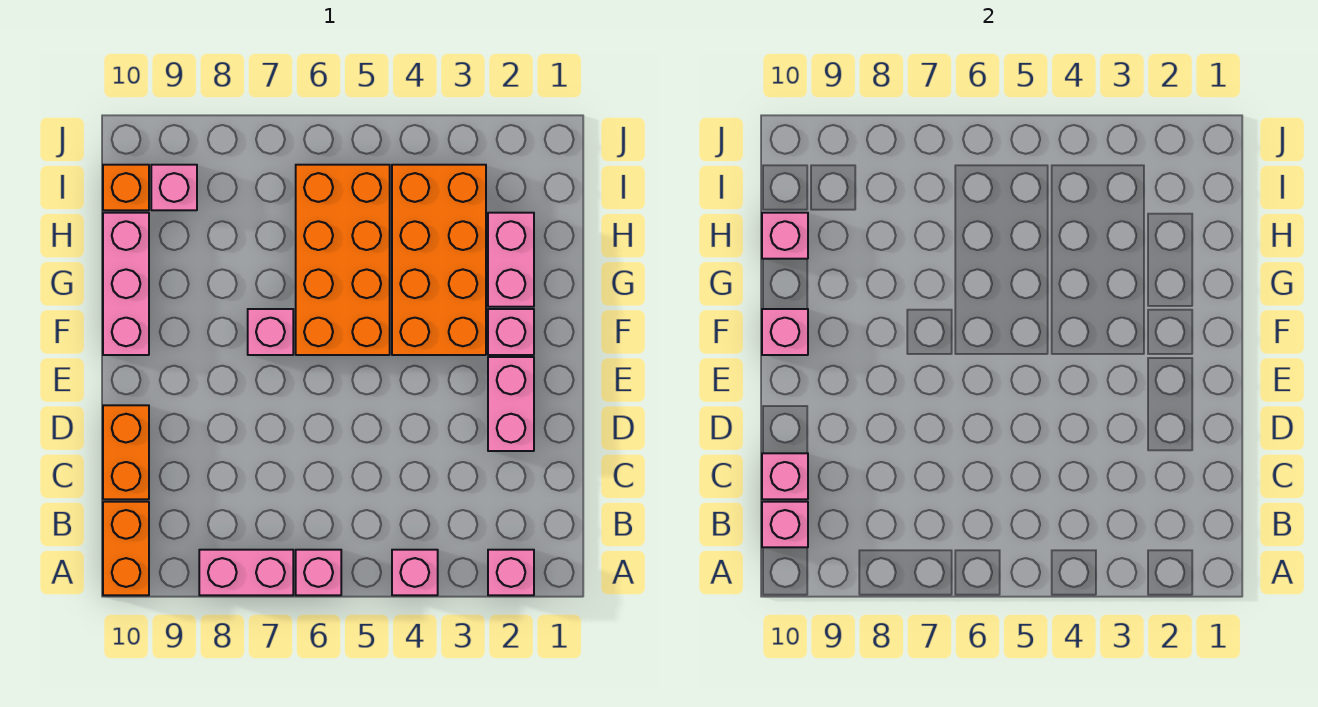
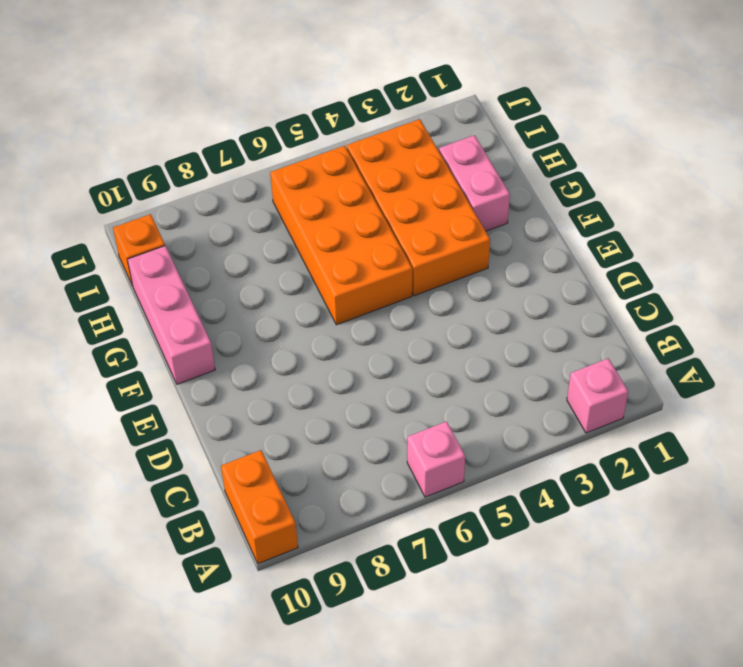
none -> pink 1x1 brick [392,550,438,595]
none -> pink 1x2 brick [199,550,293,595]
none -> orange 1x2 brick [103,405,149,499]

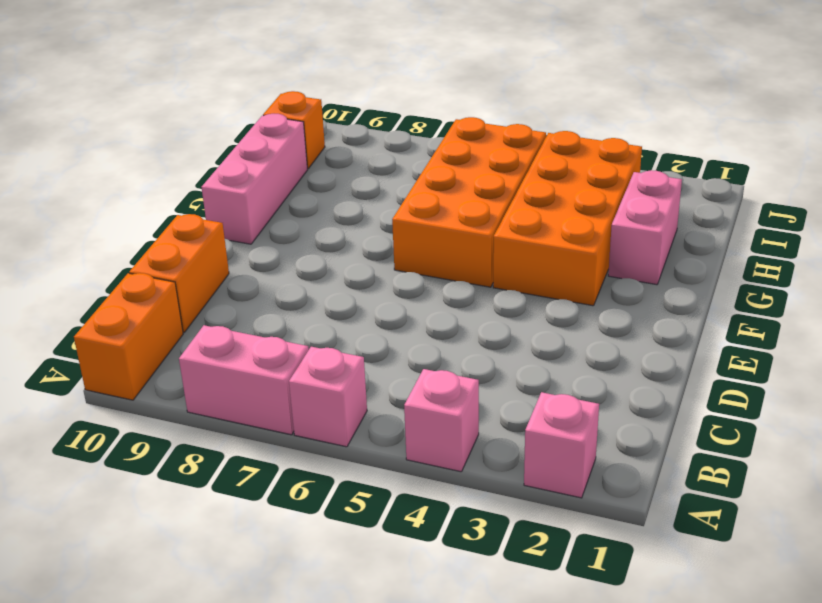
none -> pink 1x2 brick [488,357,534,451]
none -> pink 1x1 brick [488,309,534,355]
none -> pink 1x1 brick [248,309,293,355]

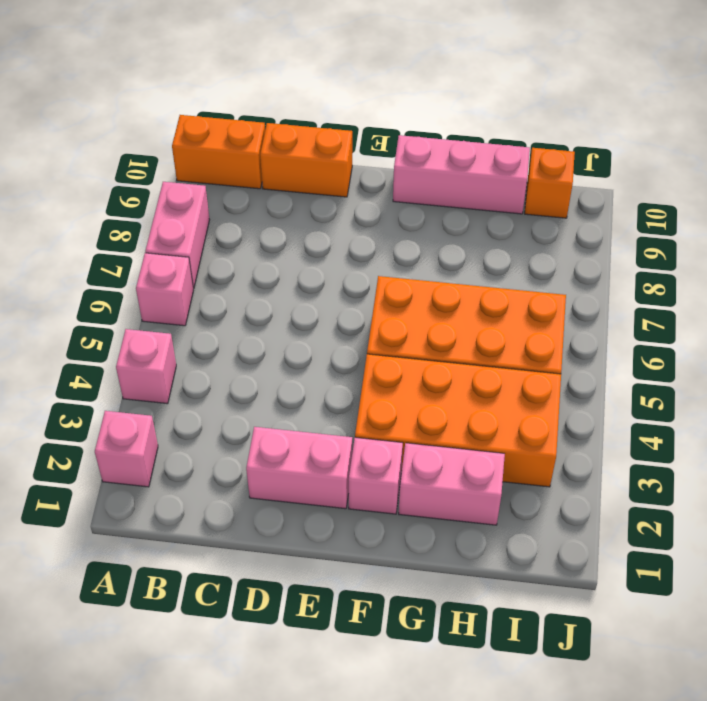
none -> pink 1x1 brick [248,309,293,355]
none -> pink 1x1 brick [151,165,197,210]
none -> pink 1x1 brick [762,502,808,547]

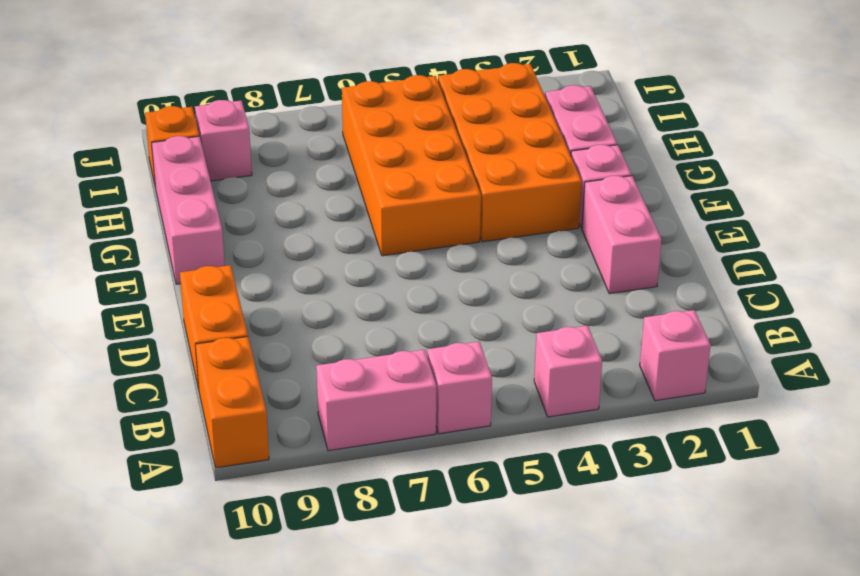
none -> pink 1x1 brick [248,309,293,355]
none -> pink 1x1 brick [762,502,808,547]
none -> pink 1x1 brick [762,453,808,499]

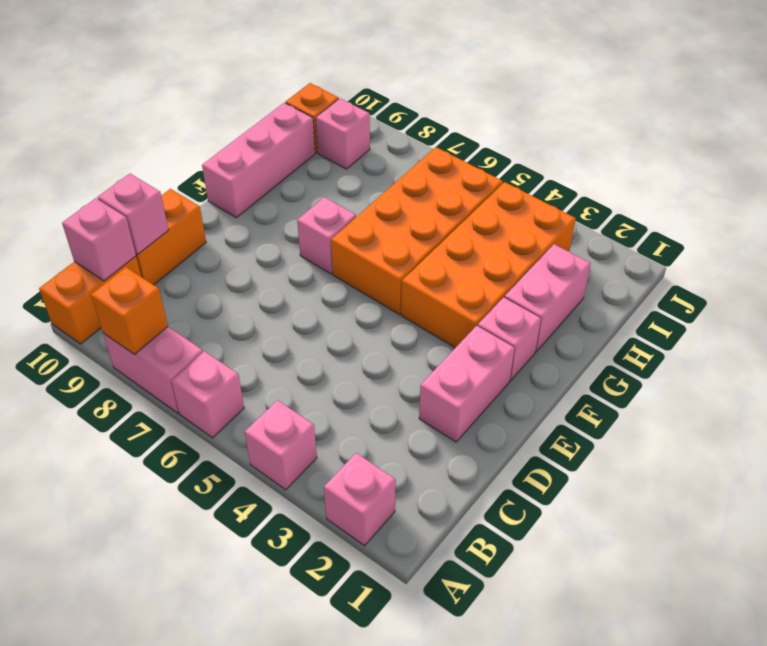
orange 1x1 brick [91,267,168,354] -> none
none -> pink 1x1 brick [762,309,808,355]
none -> pink 1x1 brick [762,213,808,259]

